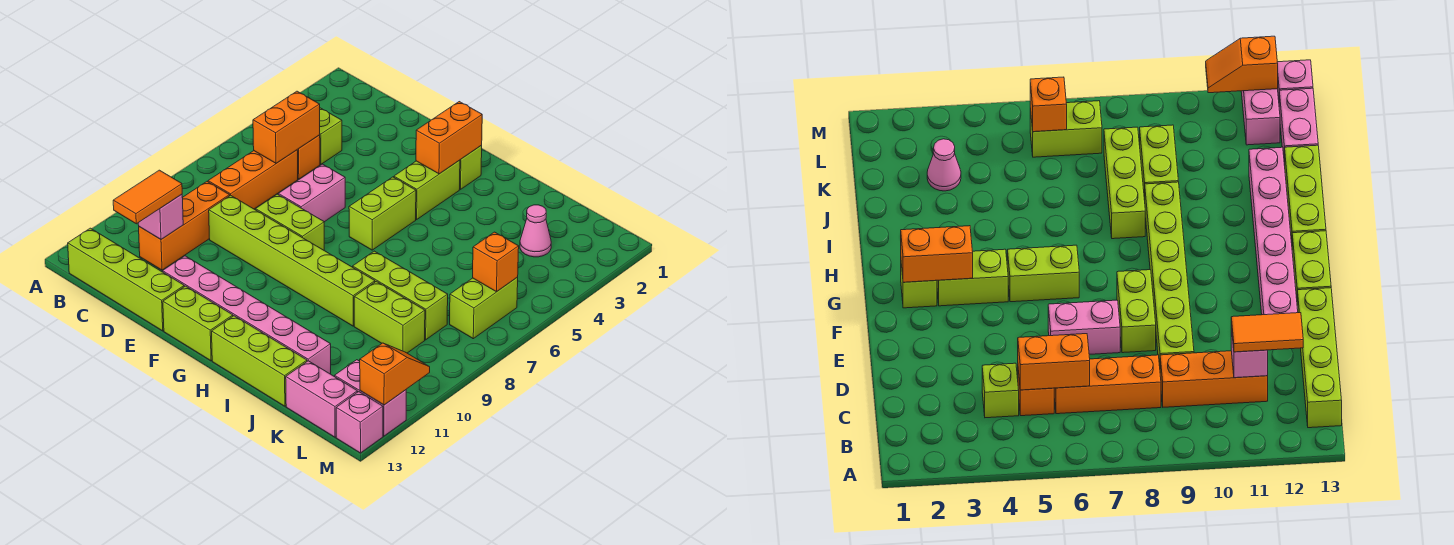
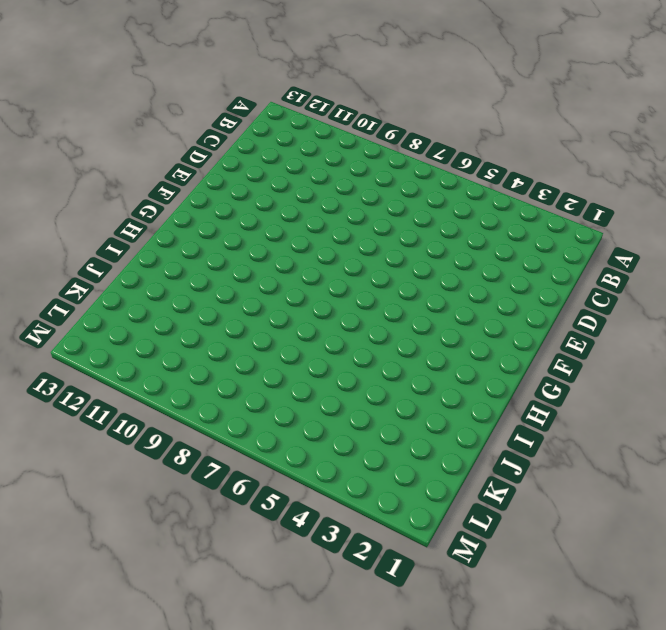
none -> lime 1x4 brick [68,228,184,331]
none -> lime 1x1 brick [320,108,342,164]
none -> orange 1x1 brick [297,135,320,179]

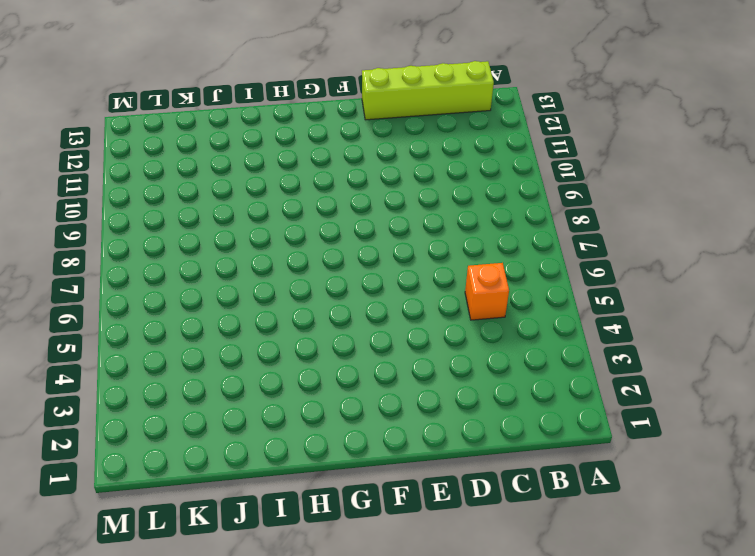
none -> lime 1x1 brick [320,108,342,164]
none -> orange 1x3 brick [208,150,298,209]
none -> orange 1x3 brick [139,182,230,270]

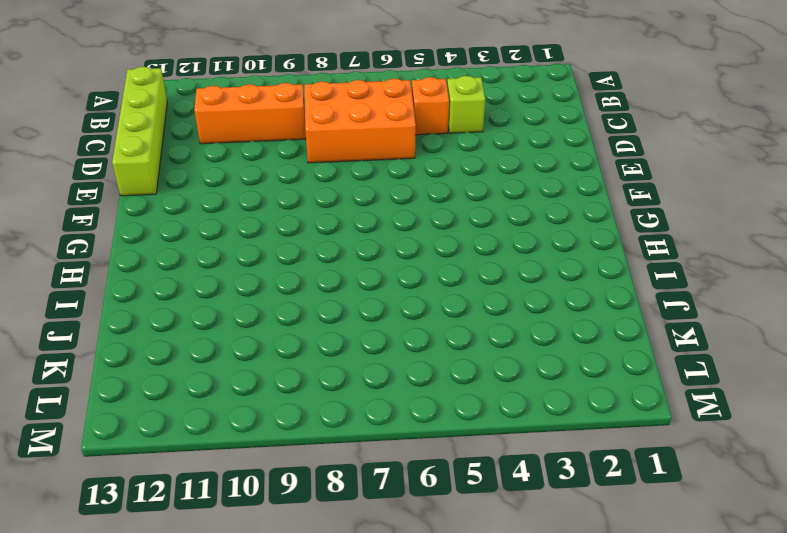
orange 2x3 brick [305,79,416,163] -> orange 1x3 brick [208,150,298,209]
none -> lime 1x6 brick [209,195,375,326]
none -> pink 1x2 brick [278,164,345,222]
none -> lime 1x2 brick [256,194,324,250]

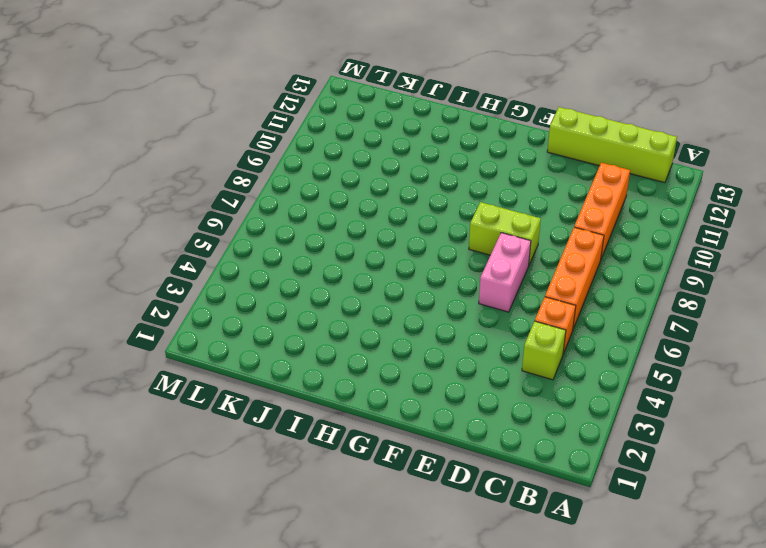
none -> lime 1x6 brick [209,195,375,326]
none -> pink 1x6 brick [163,256,331,374]
none -> lime 1x2 brick [163,286,233,361]

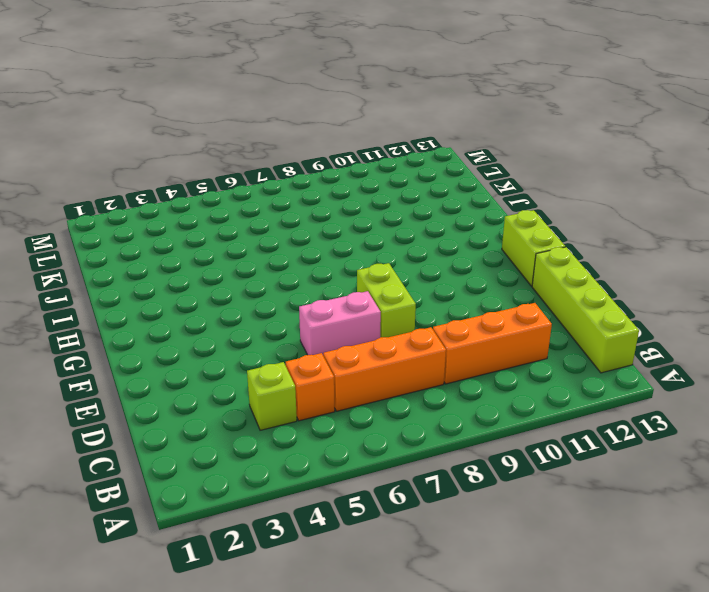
none -> lime 1x6 brick [209,195,375,326]
none -> pink 1x6 brick [163,256,331,374]
none -> lime 1x1 brick [460,145,482,189]

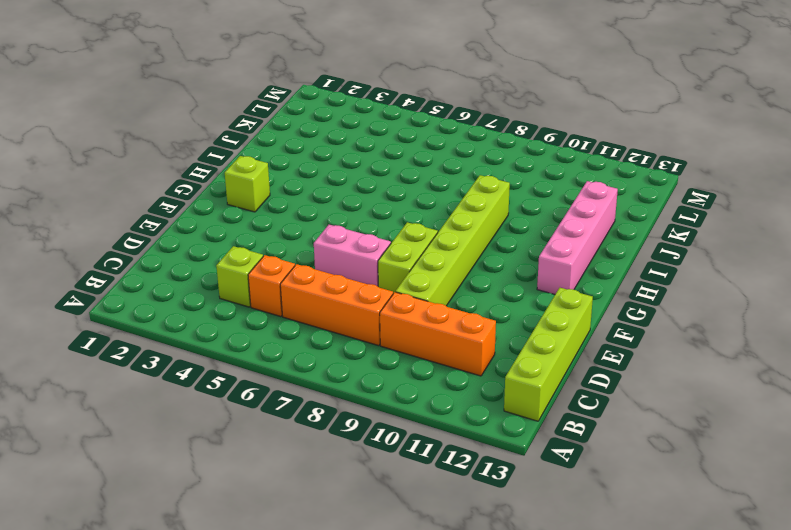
pink 1x4 brick [537,181,618,294] -> pink 1x6 brick [163,256,331,374]
none -> lime 1x2 brick [163,286,233,361]
none -> lime 1x2 brick [394,160,460,219]
none -> lime 1x2 brick [349,177,416,250]

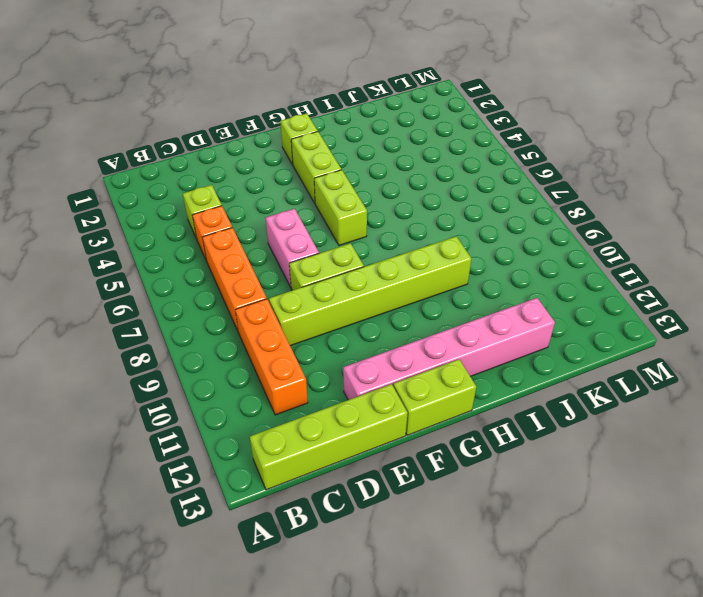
none -> lime 1x3 brick [212,316,307,406]
none -> lime 1x3 brick [353,251,448,340]
none -> lime 1x2 brick [354,281,425,353]

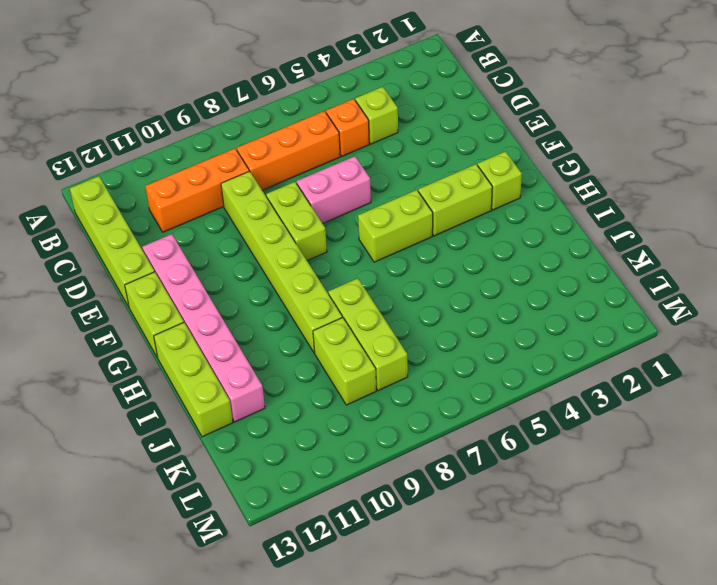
none -> pink 1x1 cone [520,205,551,257]
none -> pink 1x2 brick [286,361,358,437]
none -> lime 1x2 brick [450,277,518,339]

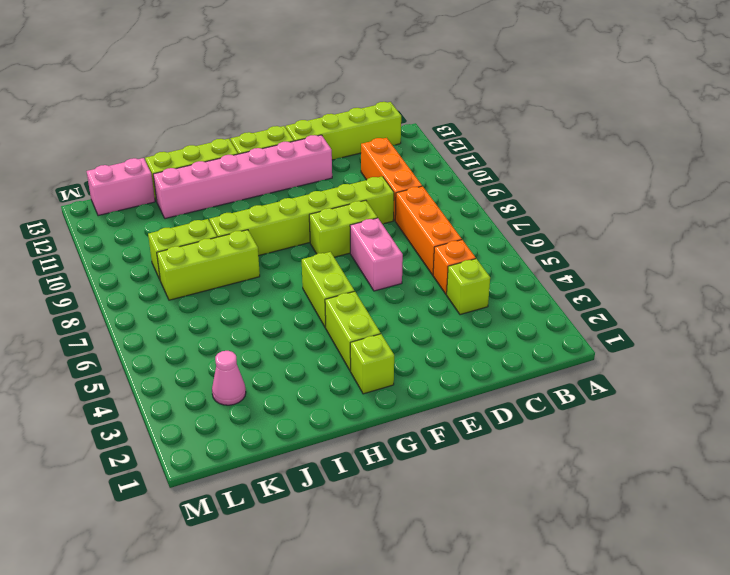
none -> lime 1x2 brick [450,277,518,339]
none -> pink 1x2 brick [335,360,406,436]
none -> pink 1x1 brick [336,392,383,453]

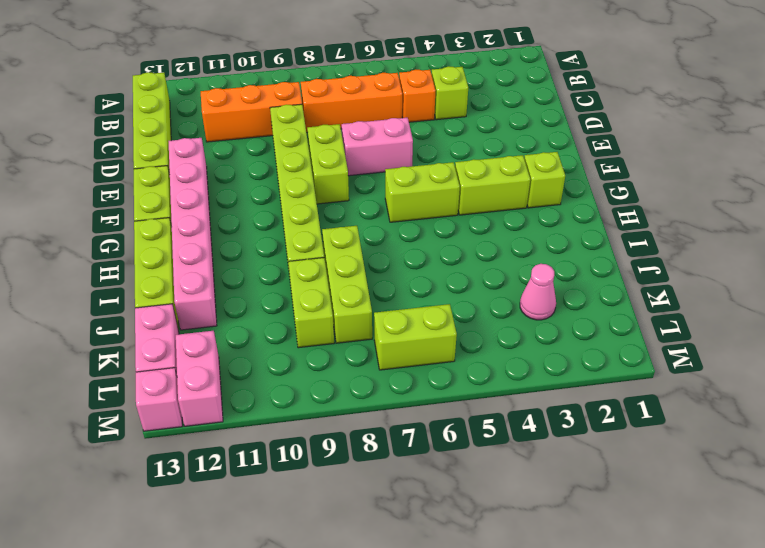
none -> orange 1x2 brick [253,91,320,163]
none -> pink 1x1 brick [138,194,183,239]
none -> orange 1x2 brick [416,102,482,174]

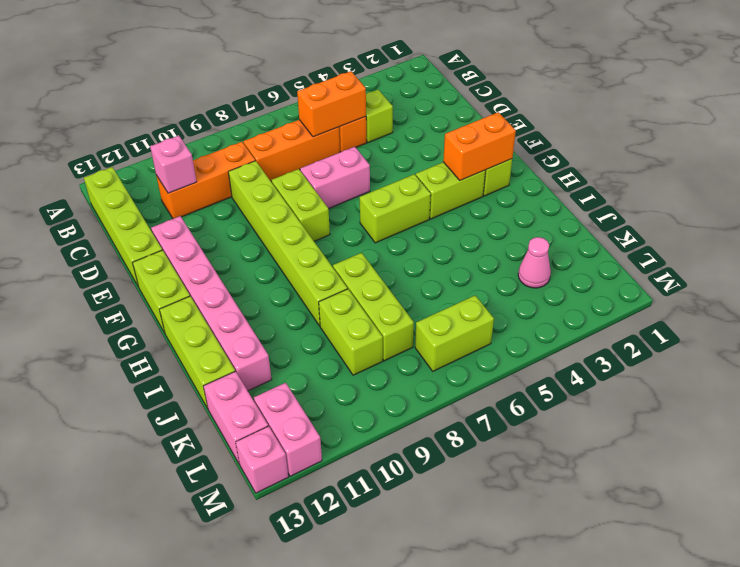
none -> orange 1x1 brick [473,232,519,292]
none -> orange 1x2 slope [360,343,430,405]
none -> orange 1x2 tile [113,170,182,224]

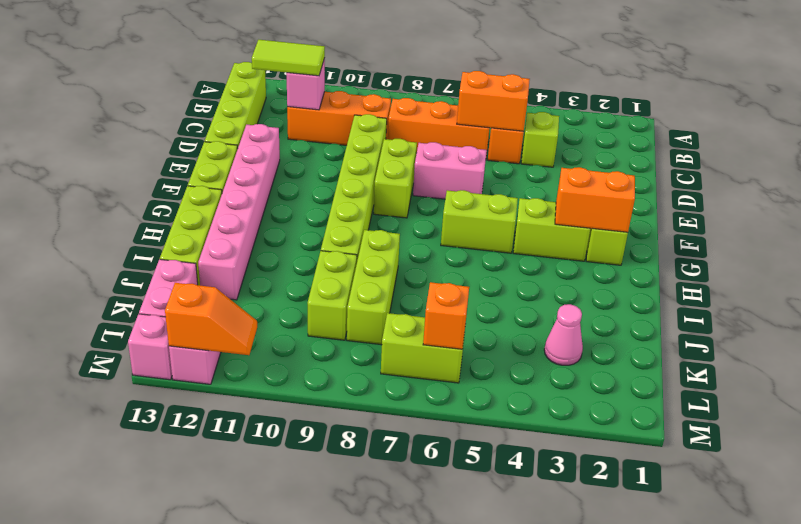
lime 1x2 tile [252,40,325,76] -> orange 1x2 tile [113,170,182,224]

